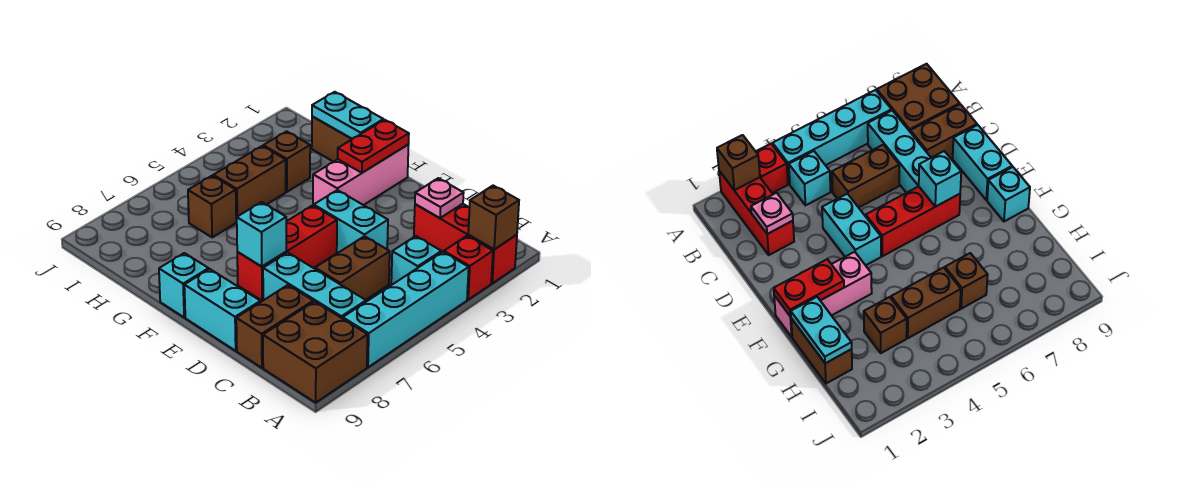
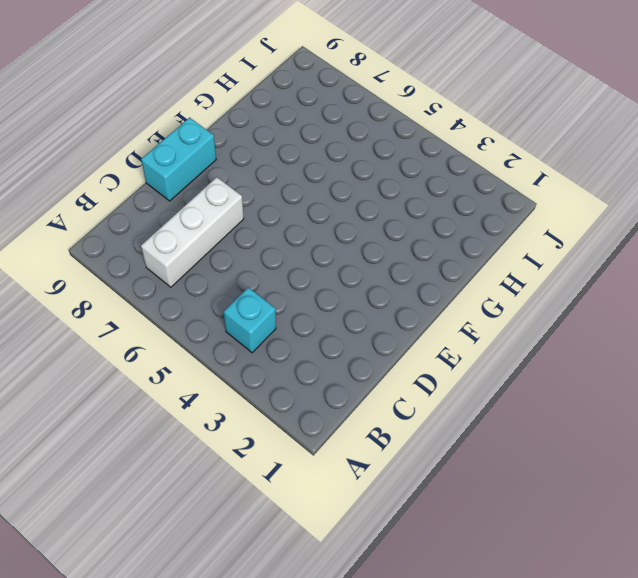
white 1x3 brick [141,177,244,287] -> cyan 1x3 brick [263,252,366,319]
none -> red 1x3 brick [414,204,517,283]
none -> red 1x1 brick [444,236,493,300]
none -> cyan 1x4 brick [343,252,469,367]

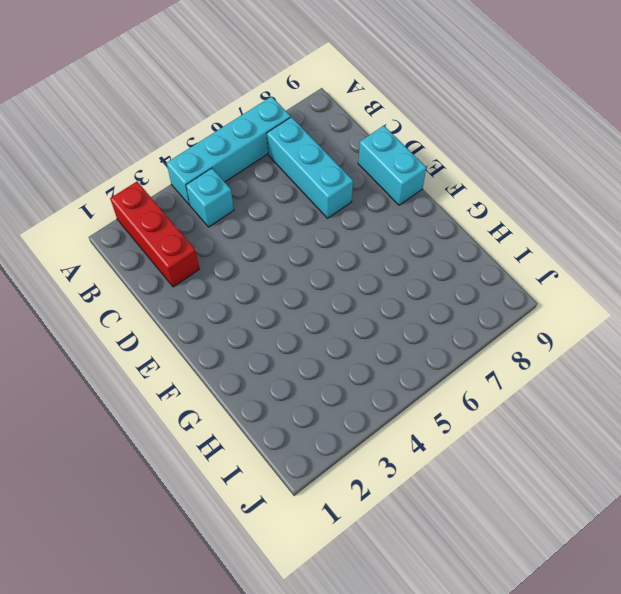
none -> red 1x1 brick [444,236,493,300]
none -> brown 2x2 brick [263,302,368,403]
none -> brown 1x2 brick [315,236,390,300]

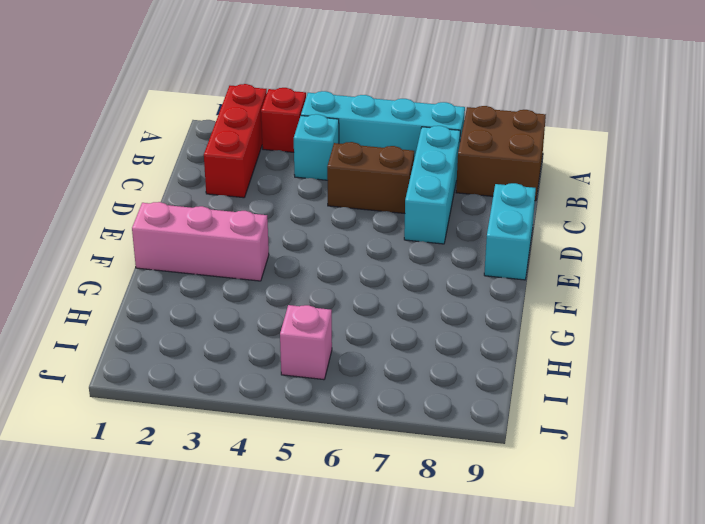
pink 1x1 brick [280,305,332,380] -> none
none -> brown 1x2 brick [236,285,313,368]
none -> cyan 1x2 brick [314,190,388,253]
none -> red 1x3 brick [237,205,337,301]

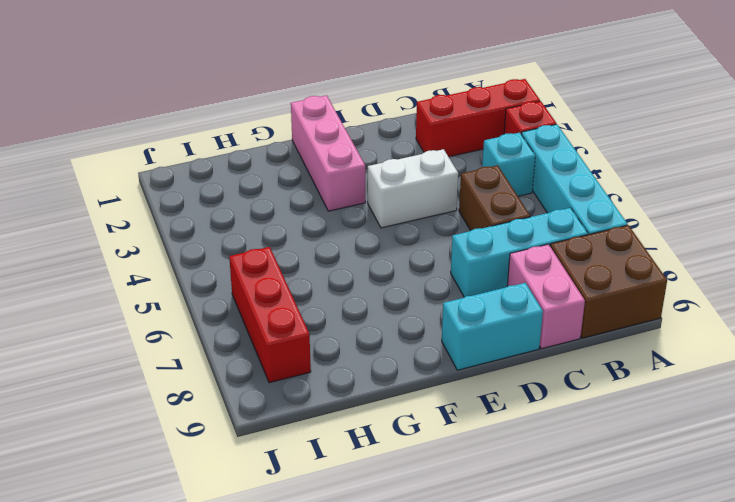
pink 1x2 brick [507,244,585,349] -> brown 1x2 brick [236,285,313,368]
white 1x2 brick [368,149,458,228] -> cyan 1x2 brick [314,190,388,253]
red 1x3 brick [229,247,311,383] -> red 1x3 brick moved to [237,205,337,301]
none -> cyan 1x1 brick [159,253,209,317]
none -> brown 1x2 brick [312,116,352,162]
none -> brown 1x1 brick [263,131,310,192]

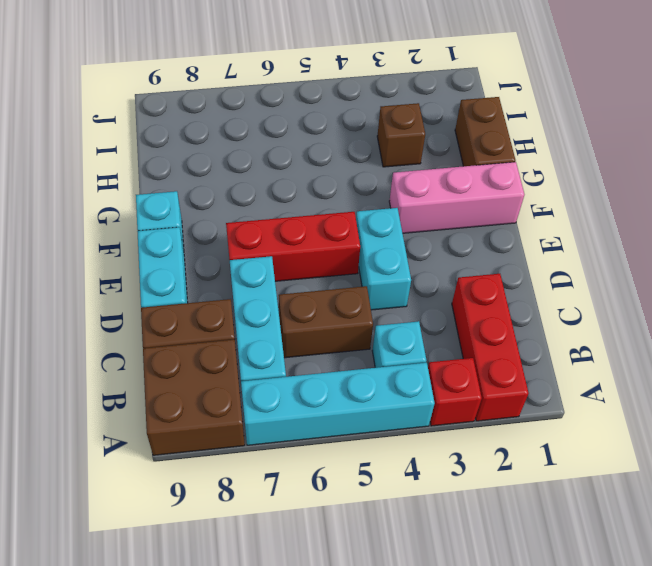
none -> brown 1x2 brick [213,146,286,221]
none -> brown 1x1 brick [188,176,236,237]
none -> brown 1x1 brick [468,186,519,249]

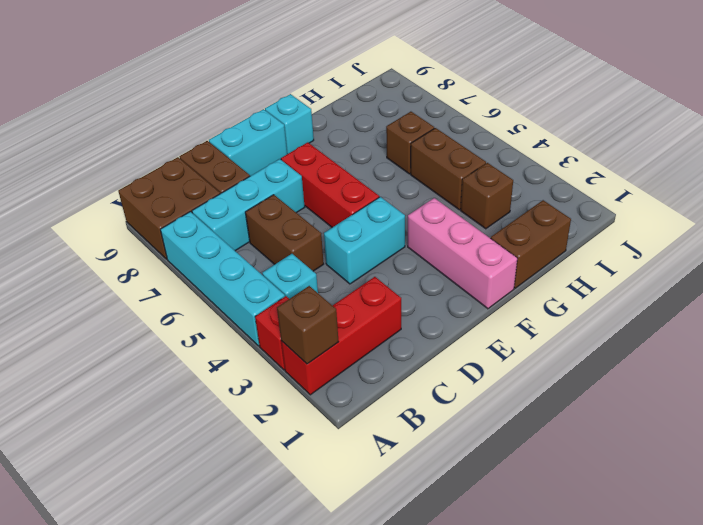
none -> pink 1x1 plate [415,178,463,218]
none -> cyan 1x1 brick [236,202,286,267]
none -> red 1x2 plate [338,120,409,173]

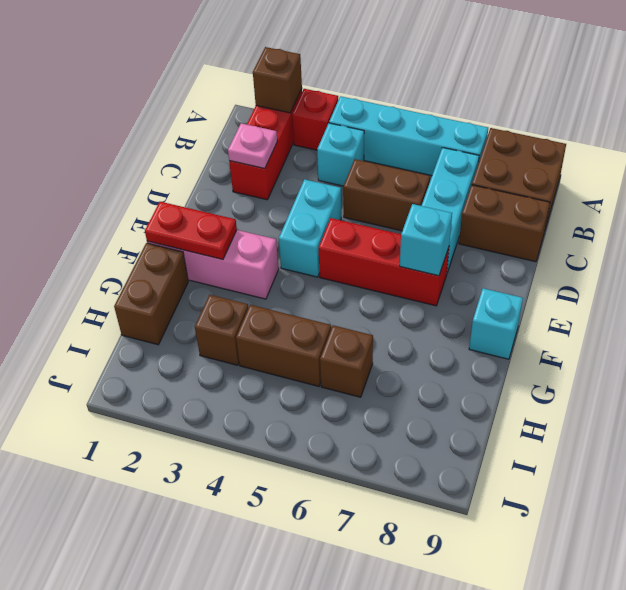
none -> cyan 1x2 brick [184,269,260,351]
none -> cyan 1x2 plate [312,92,383,139]

